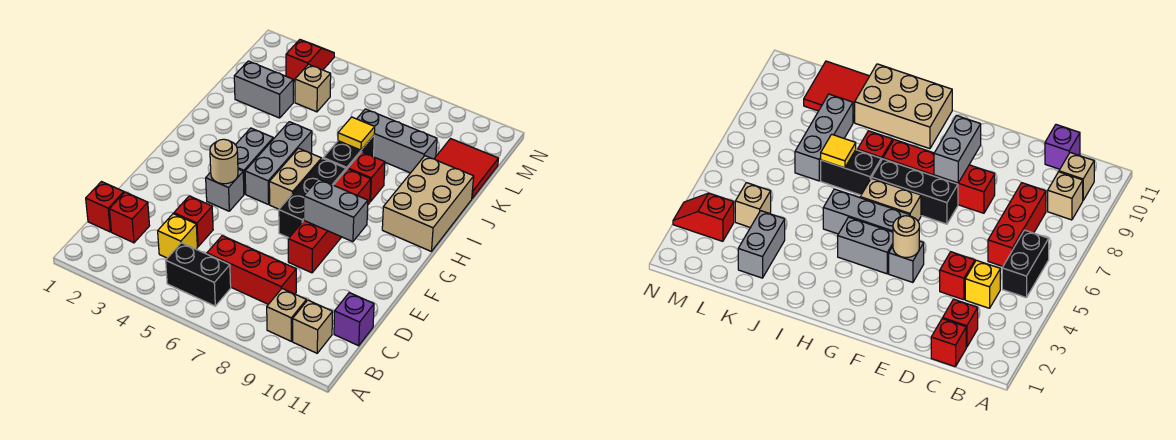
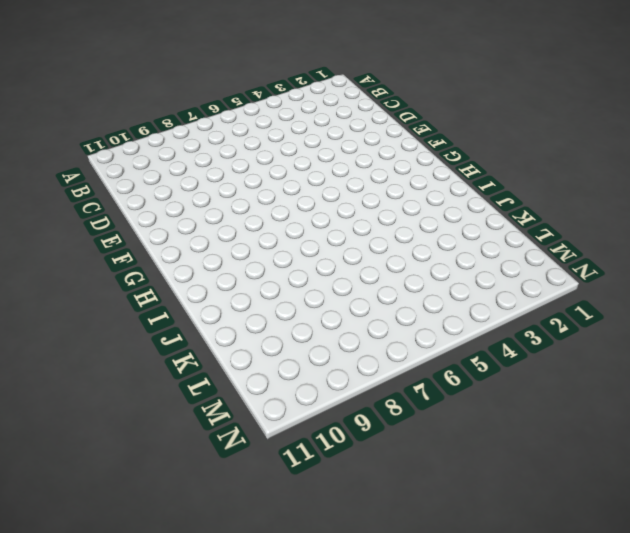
none -> black 1x2 brick [166,243,231,306]
none -> tan 1x1 brick [267,289,306,341]
none -> tan 1x1 brick [293,300,332,353]

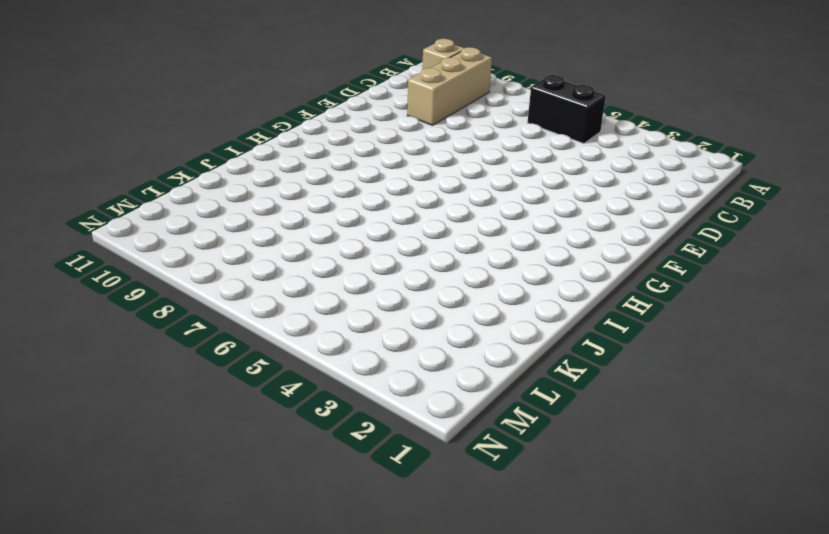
tan 1x3 brick [407,47,492,125] -> tan 1x1 brick [267,289,306,341]
none -> red 1x1 brick [86,182,124,232]
none -> red 1x1 brick [109,192,150,243]
none -> yellow 1x1 brick [158,214,197,258]

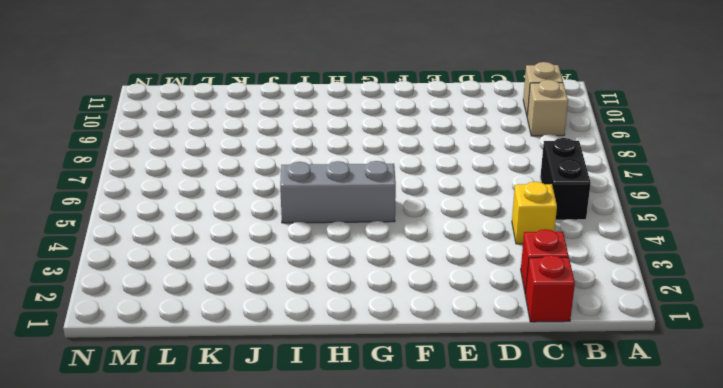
none -> red 1x3 brick [207,236,296,304]
none -> purple 1x1 brick [334,293,374,346]
none -> red 1x1 brick [174,196,213,247]

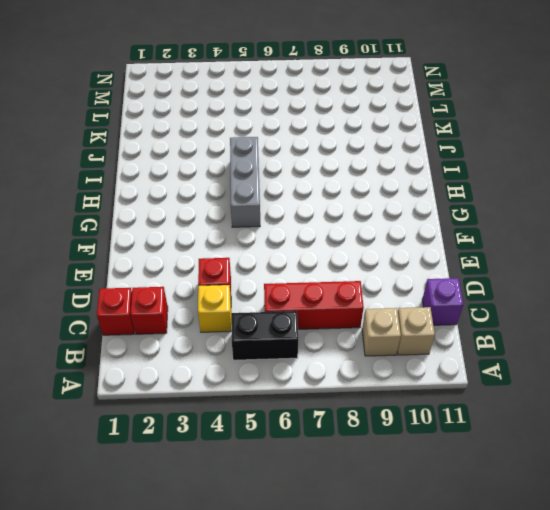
none -> red 1x4 brick [288,169,371,273]
none -> grey 1x1 brick [206,169,244,211]
none -> black 1x3 brick [279,159,346,238]

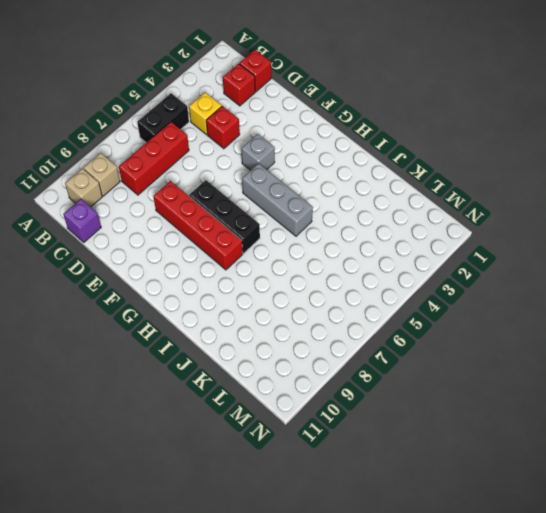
none -> grey 1x2 brick [236,128,273,194]
none -> tan 1x2 brick [269,148,322,209]
none -> tan 2x3 brick [382,156,474,251]

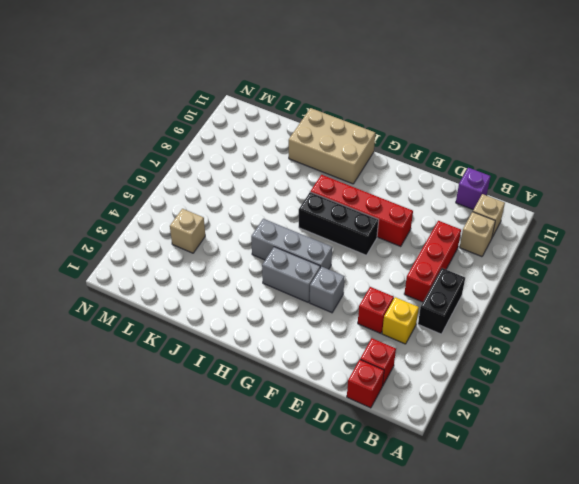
none -> tan 1x2 brick [269,148,322,209]
none -> black 1x2 brick [323,136,374,170]
none -> red 1x1 brick [348,152,385,202]

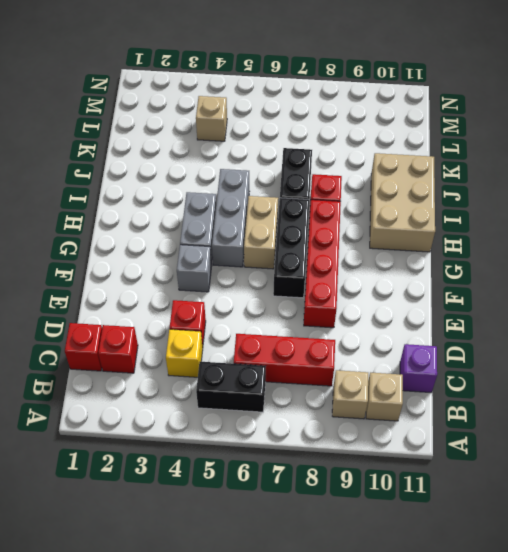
none -> grey 1x2 brick [234,61,293,118]
none -> grey 1x3 brick [357,109,437,173]
none -> red 2x2 tile [434,139,498,198]

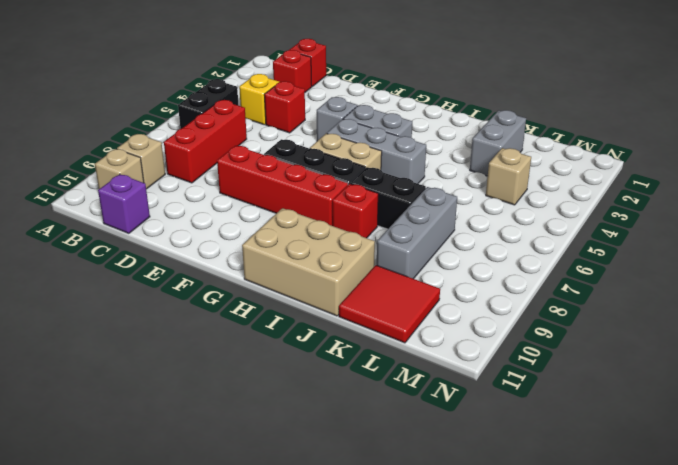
none -> red 1x2 slope [286,40,334,81]
none -> tan 1x1 round brick [210,139,238,184]
none -> grey 1x2 brick [304,179,368,242]

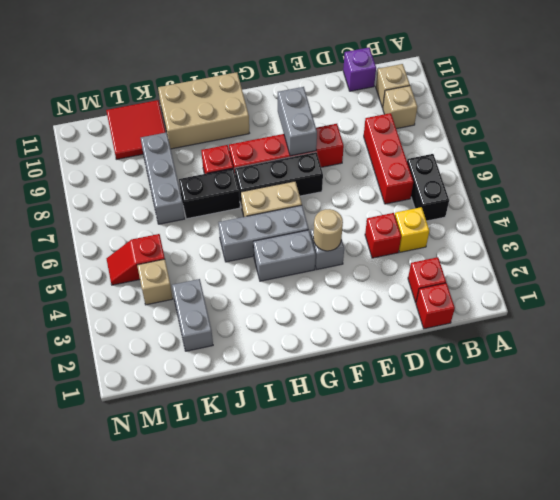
red 1x2 slope [106,234,165,285] -> red 1x2 slope moved to [286,40,334,81]
none -> yellow 1x1 tile [338,117,375,150]

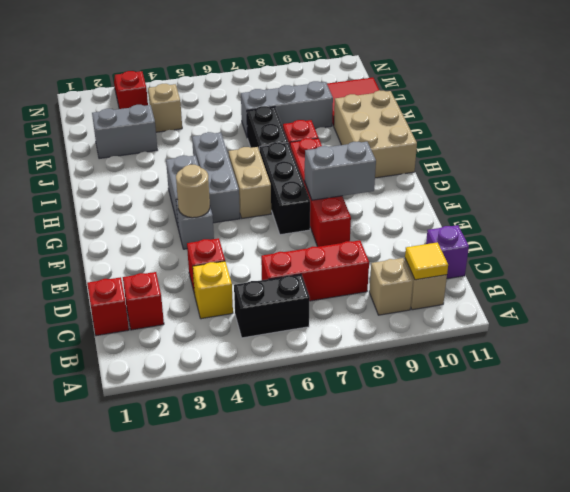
yellow 1x1 tile [405,242,448,280] -> yellow 1x1 tile moved to [338,117,375,150]

